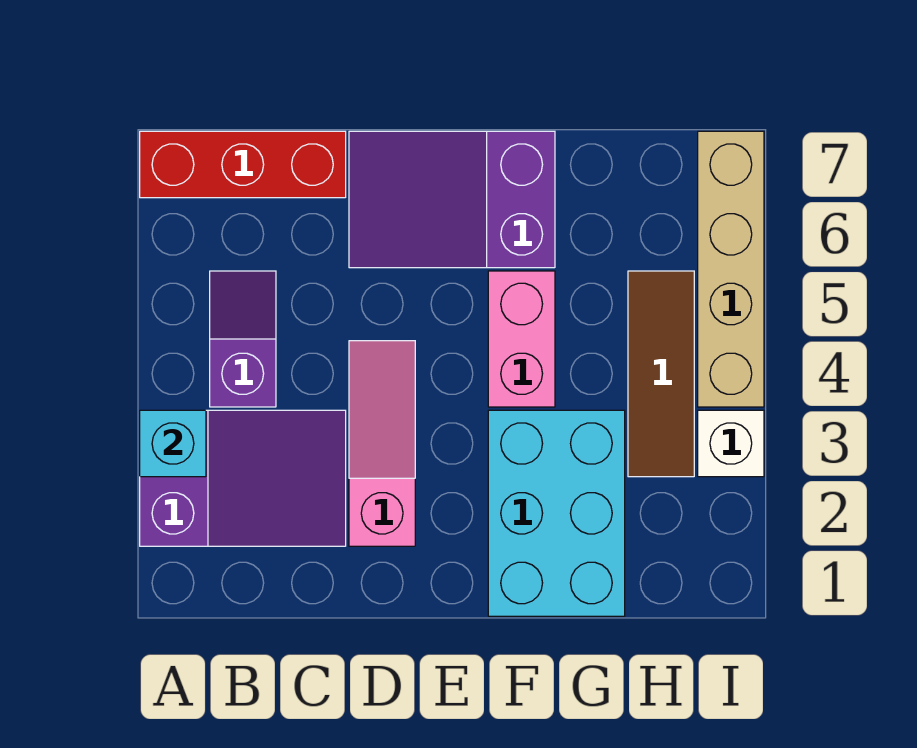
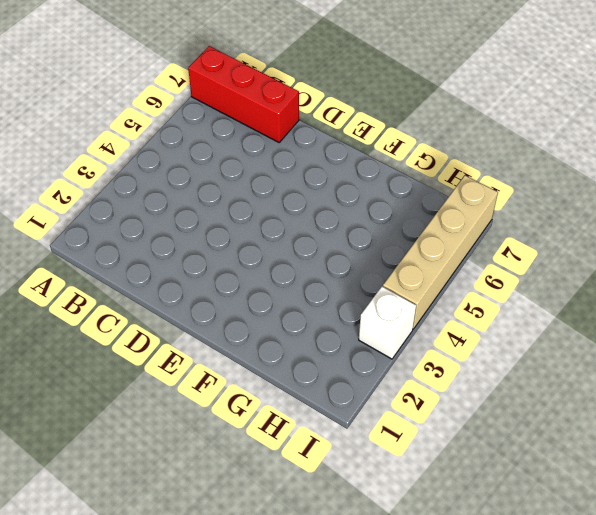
none -> purple 2x3 slope [140,410,346,546]
none -> purple 1x2 slope [210,271,276,407]

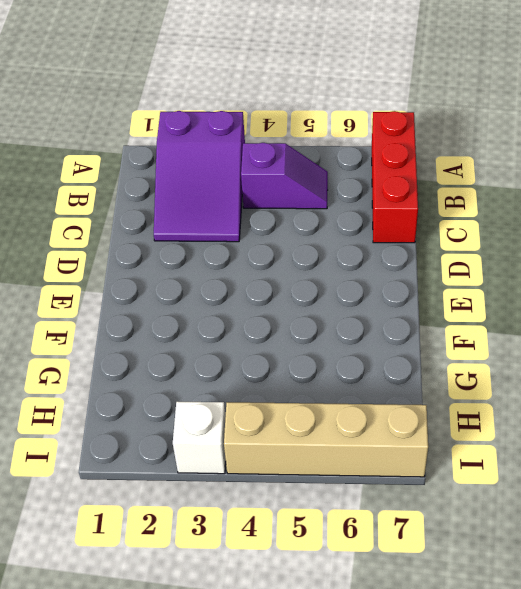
none -> pink 1x3 slope [349,341,415,546]
none -> purple 2x3 slope [349,131,555,268]

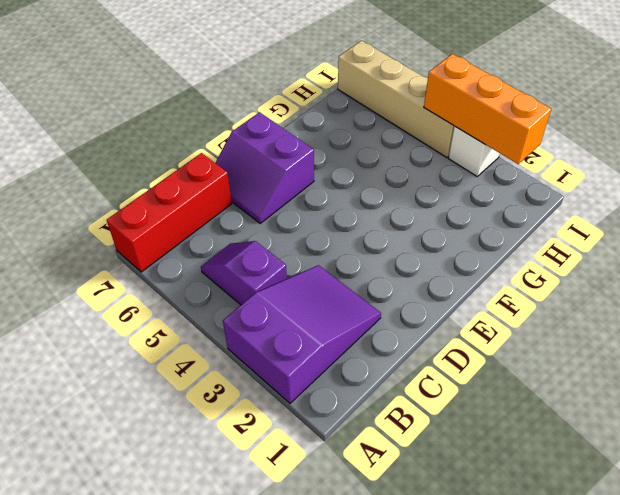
purple 2x2 slope [216,112,314,223] -> purple 2x3 slope [349,131,555,268]
orange 1x3 brick [424,54,551,164] -> none
none -> pink 1x3 slope [349,341,415,546]
none -> cyan 2x3 brick [488,410,625,616]

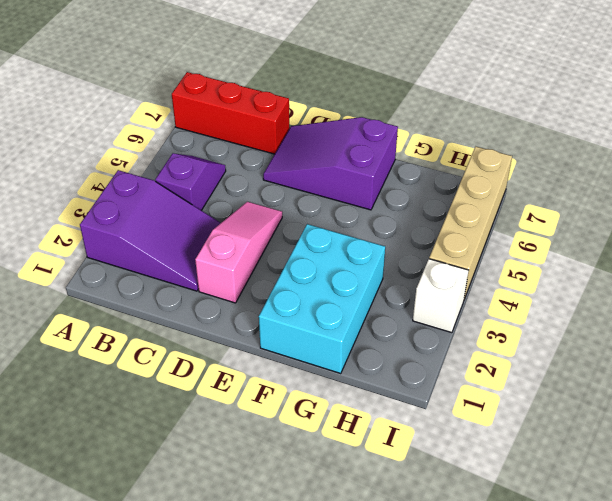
none -> pink 1x2 brick [488,271,555,407]
none -> brown 1x3 tile [628,271,694,477]

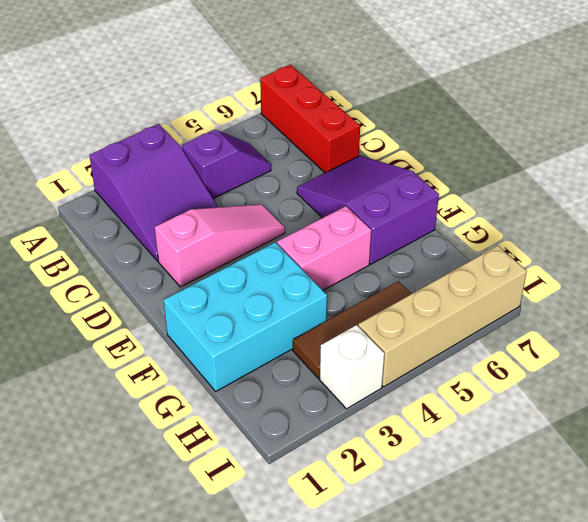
none -> cyan 1x1 brick [140,410,206,477]

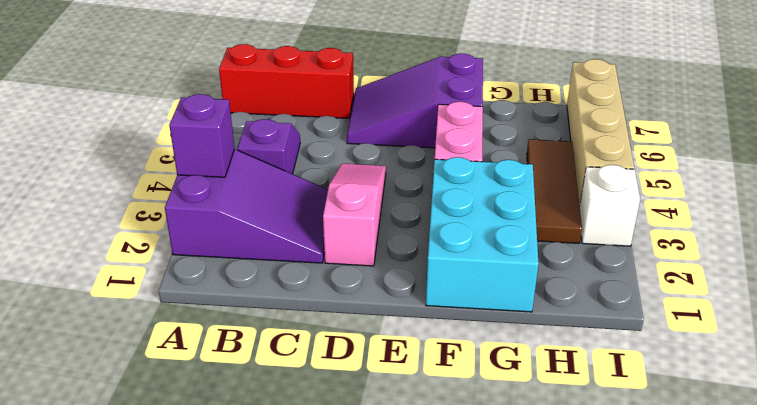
purple 1x1 brick [169,94,234,177] -> cyan 1x1 brick [140,410,206,477]

